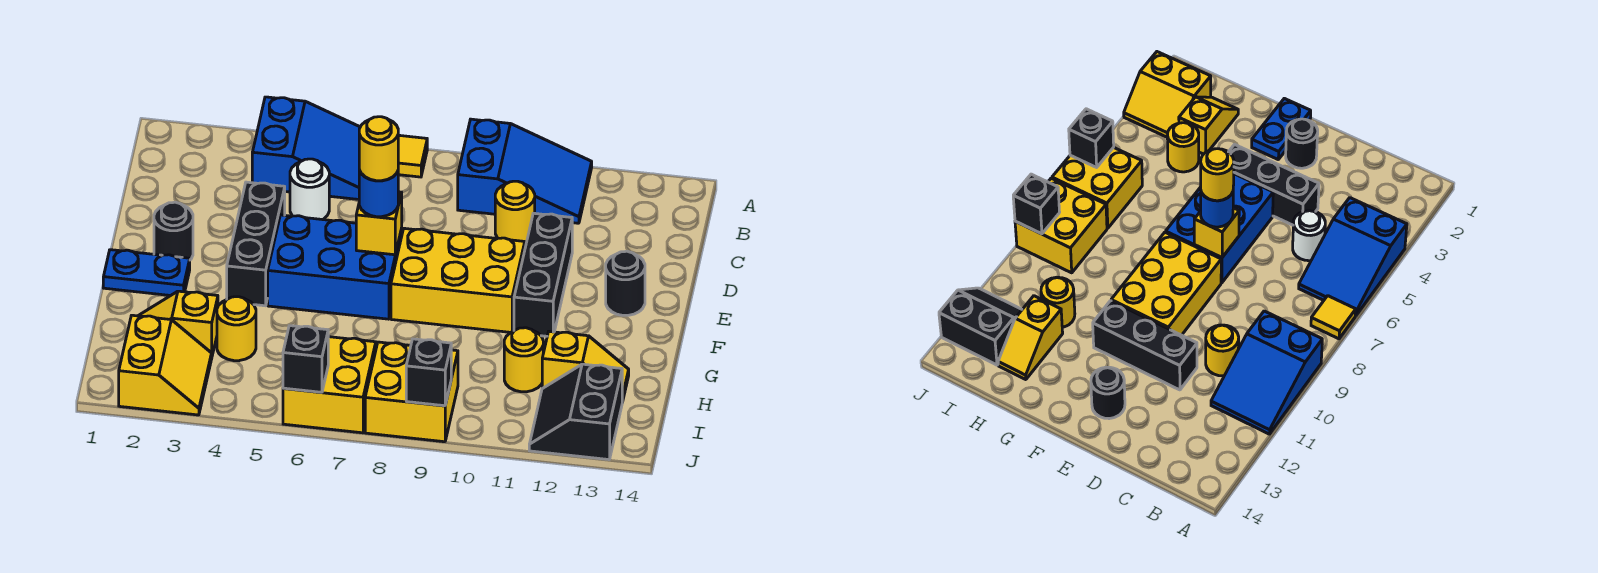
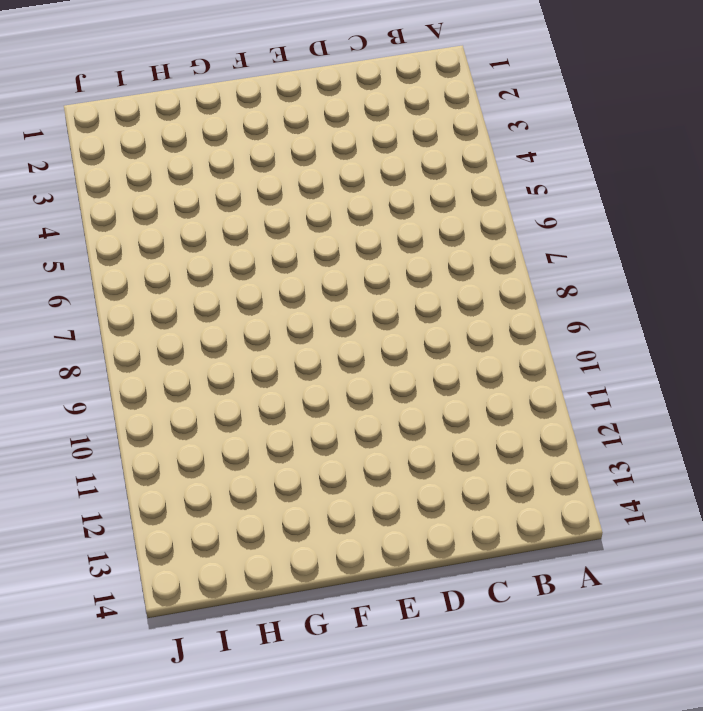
none -> blue 2x3 slope [252,97,360,199]
none -> yellow 1x1 tile [398,135,427,177]
none -> blue 2x3 slope [458,119,592,223]

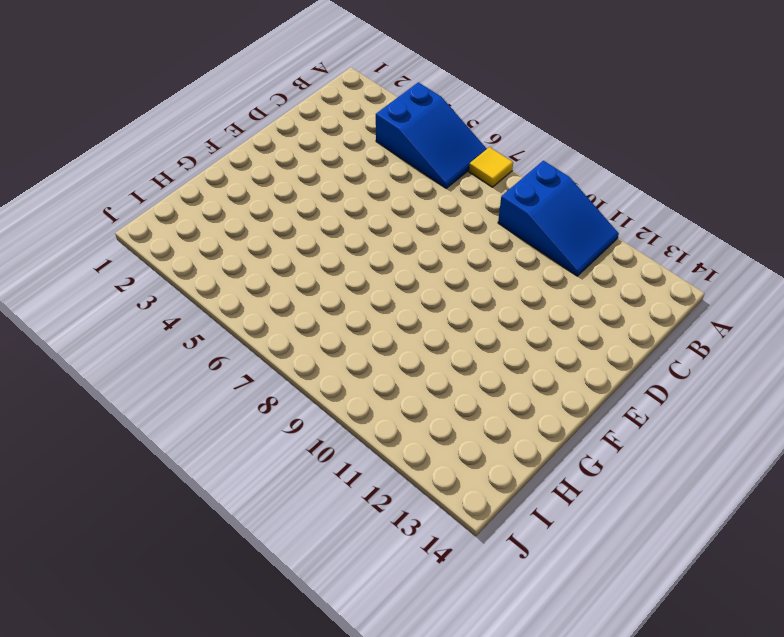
none -> white 1x1 round brick [290,159,329,220]
none -> yellow 1x1 round brick [495,181,535,243]
none -> black 1x3 brick [227,182,285,306]

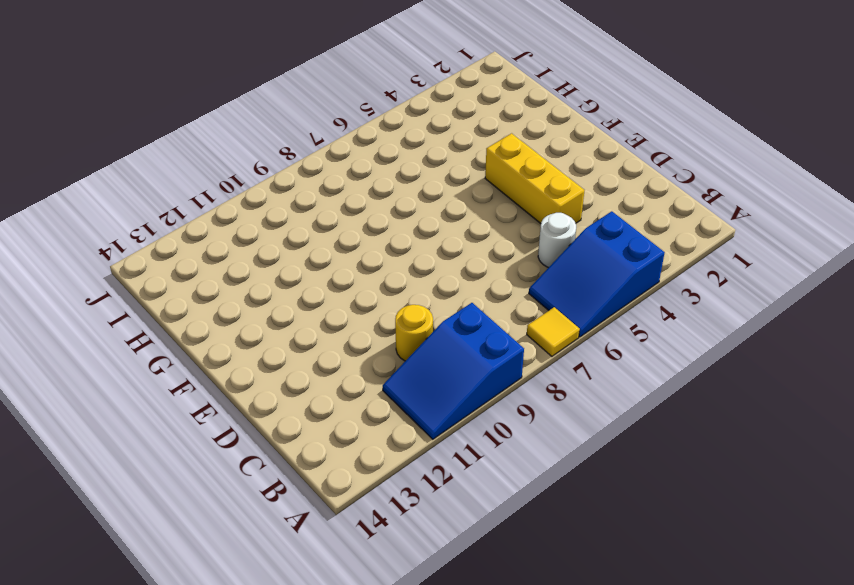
yellow 1x3 brick [485,133,585,223] -> black 1x3 brick [227,182,285,306]
none -> black 1x3 brick [514,213,572,336]
none -> black 1x1 round brick [154,202,193,260]
none -> blue 2x3 brick [268,215,402,319]

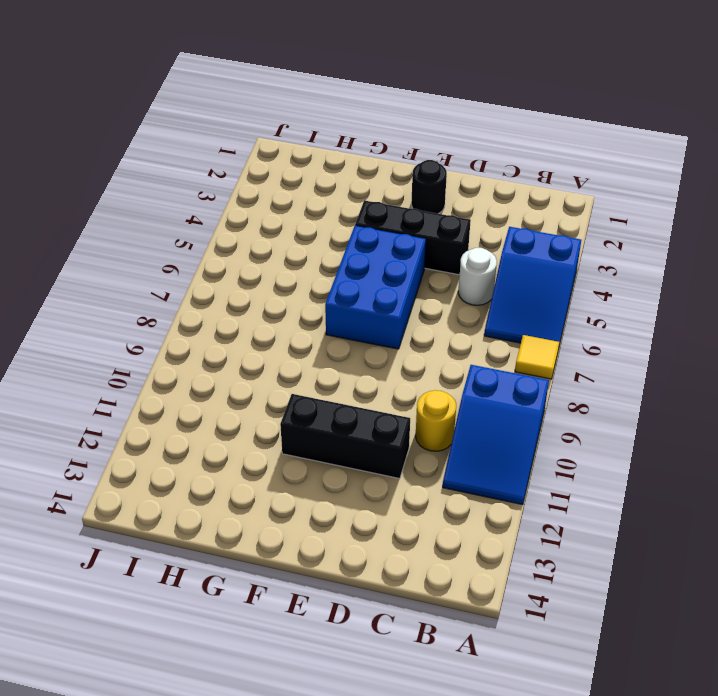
none -> yellow 2x3 brick [391,228,525,332]
none -> black 1x1 round brick [606,251,645,315]
none -> blue 1x2 plate [103,250,190,296]

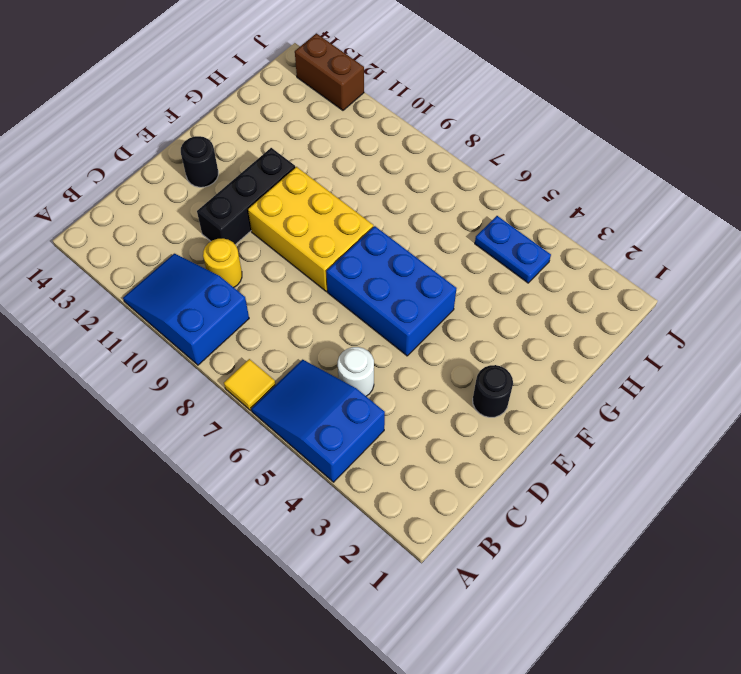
blue 1x2 plate [475,216,551,283] -> blue 1x2 plate moved to [103,250,190,296]
brown 1x2 brick [295,33,364,110] -> black 2x2 slope [529,364,622,460]
none -> black 1x3 brick [227,182,285,306]
none -> yellow 1x2 slope [138,291,218,355]
none -> yellow 1x1 round brick [217,297,256,361]

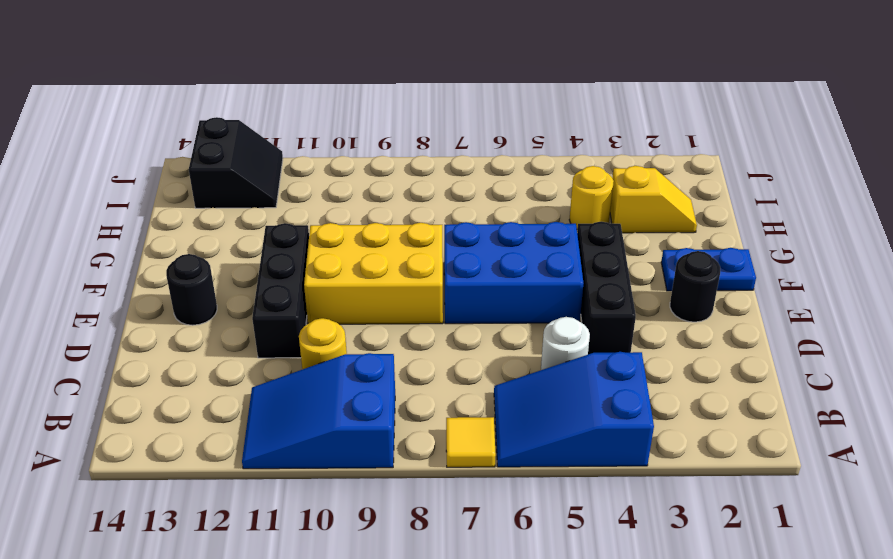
none -> yellow 1x1 round brick [504,328,543,392]
none -> yellow 1x2 slope [542,332,629,402]
none -> yellow 2x2 slope [119,315,212,415]

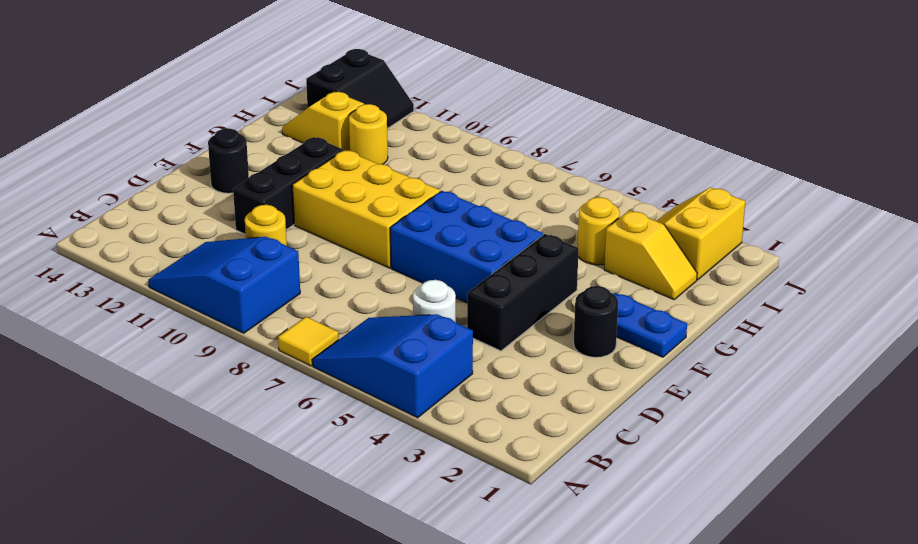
none -> yellow 2x2 brick [283,337,376,433]
none -> yellow 2x2 brick [365,342,458,442]
none -> yellow 1x1 brick [356,192,402,255]

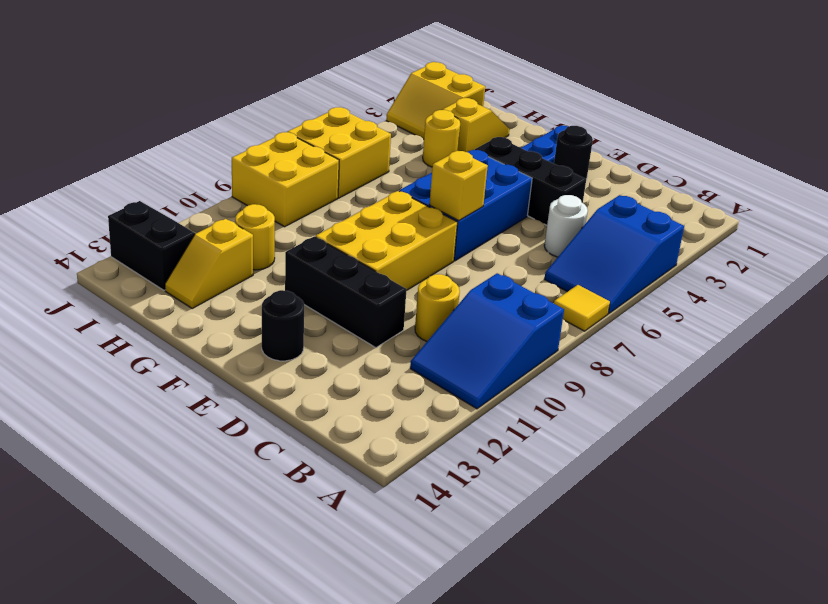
none -> black 1x1 brick [283,326,328,392]
none -> black 1x1 brick [406,339,451,406]
none -> blue 1x1 round brick [359,170,398,217]

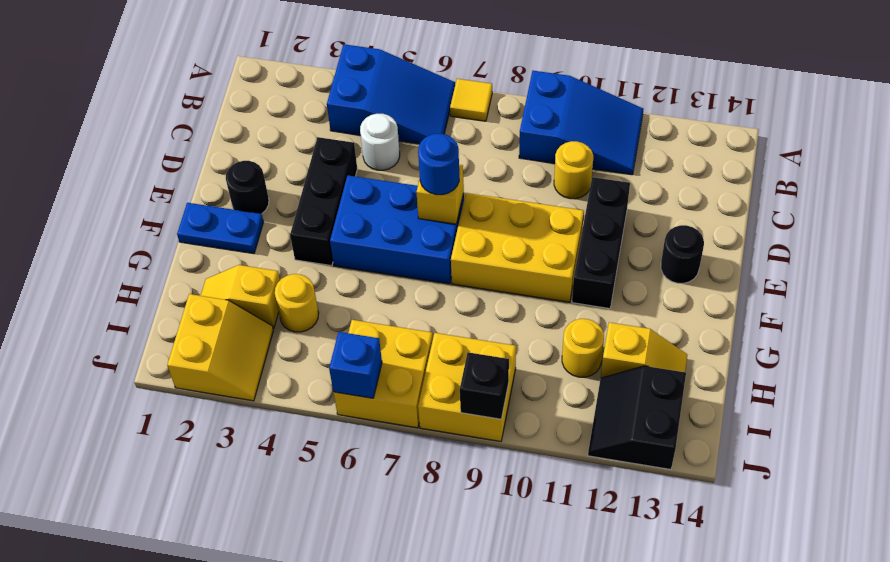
blue 1x1 brick [329,332,382,398] -> black 1x1 brick [283,326,328,392]
none -> yellow 1x1 round brick [359,117,398,181]

